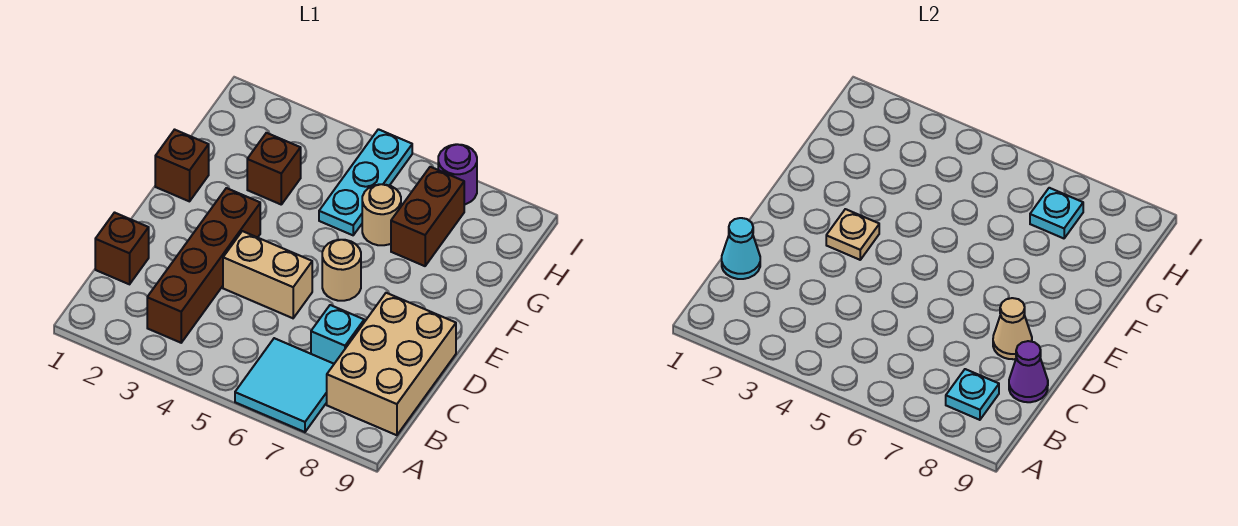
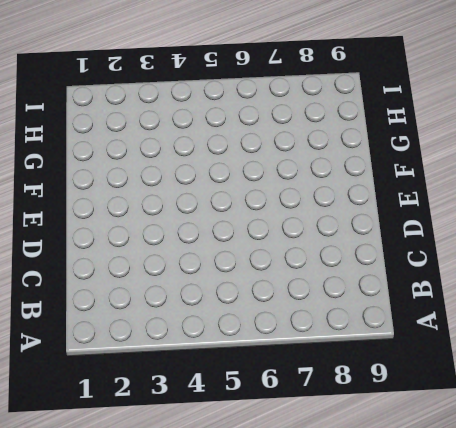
none -> cyan 2x2 tile [235,338,334,432]
none -> brown 1x4 brick [147,188,260,343]
none -> tan 2x3 brick [327,293,456,435]

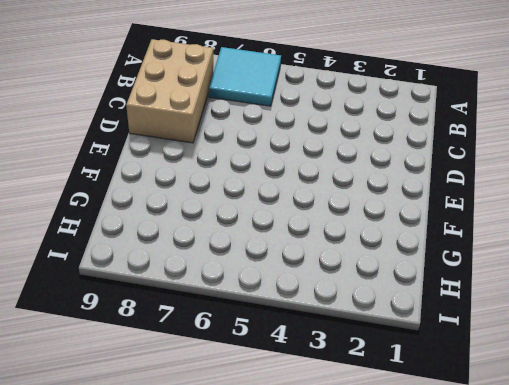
none -> brown 1x4 brick [147,188,260,343]
none -> brown 1x1 brick [95,213,149,284]
none -> cyan 1x1 brick [311,305,364,364]

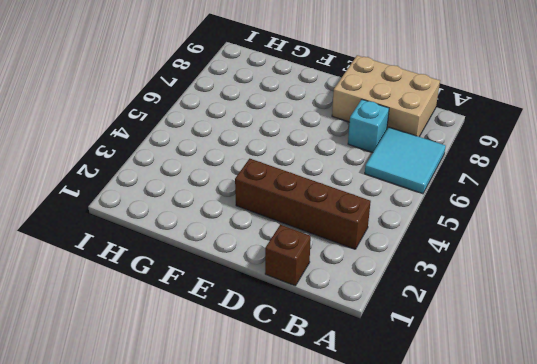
none -> tan 1x2 brick [223,231,312,318]
none -> tan 1x1 round brick [322,240,361,301]
none -> brown 1x1 brick [155,130,209,201]

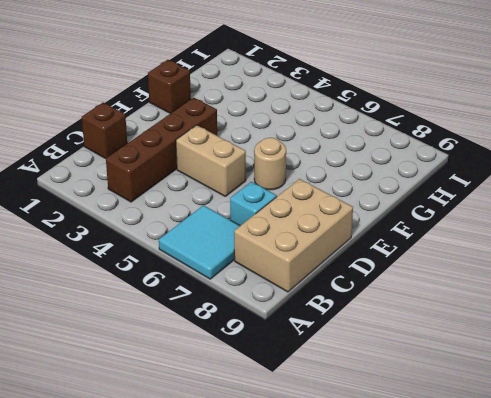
none -> brown 1x1 brick [247,133,301,204]
none -> cyan 1x3 plate [319,129,412,235]
none -> tan 1x1 round brick [362,184,401,245]

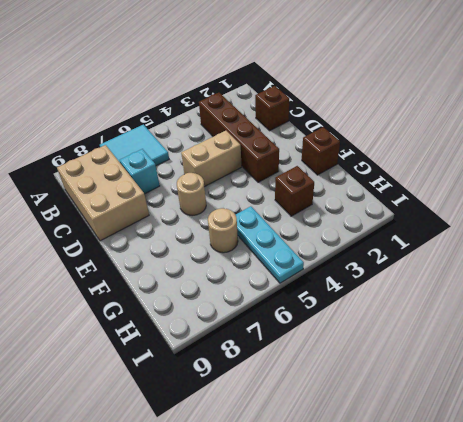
none -> brown 1x2 brick [391,167,464,266]
none -> purple 1x1 round brick [438,144,477,205]
none -> cyan 1x1 plate [946,369,999,420]

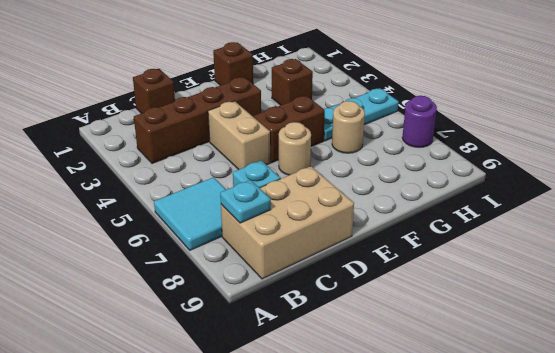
brown 1x2 brick [254,96,325,163] -> brown 1x2 brick moved to [391,167,464,266]
none -> cyan 1x1 cone [722,218,760,279]
none -> purple 1x1 cone [1009,341,1048,402]
none -> tan 1x1 cone [993,298,1032,359]

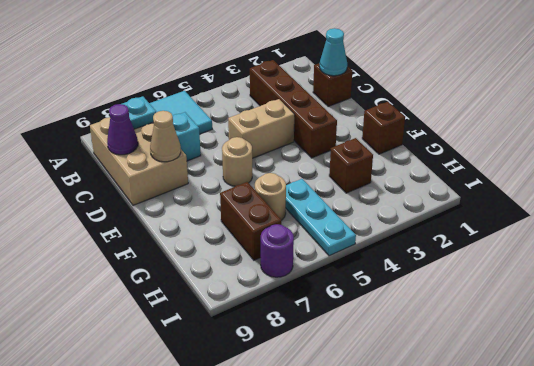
none -> tan 1x1 plate [826,209,879,260]
none -> cyan 1x1 plate [1030,188,1083,238]

